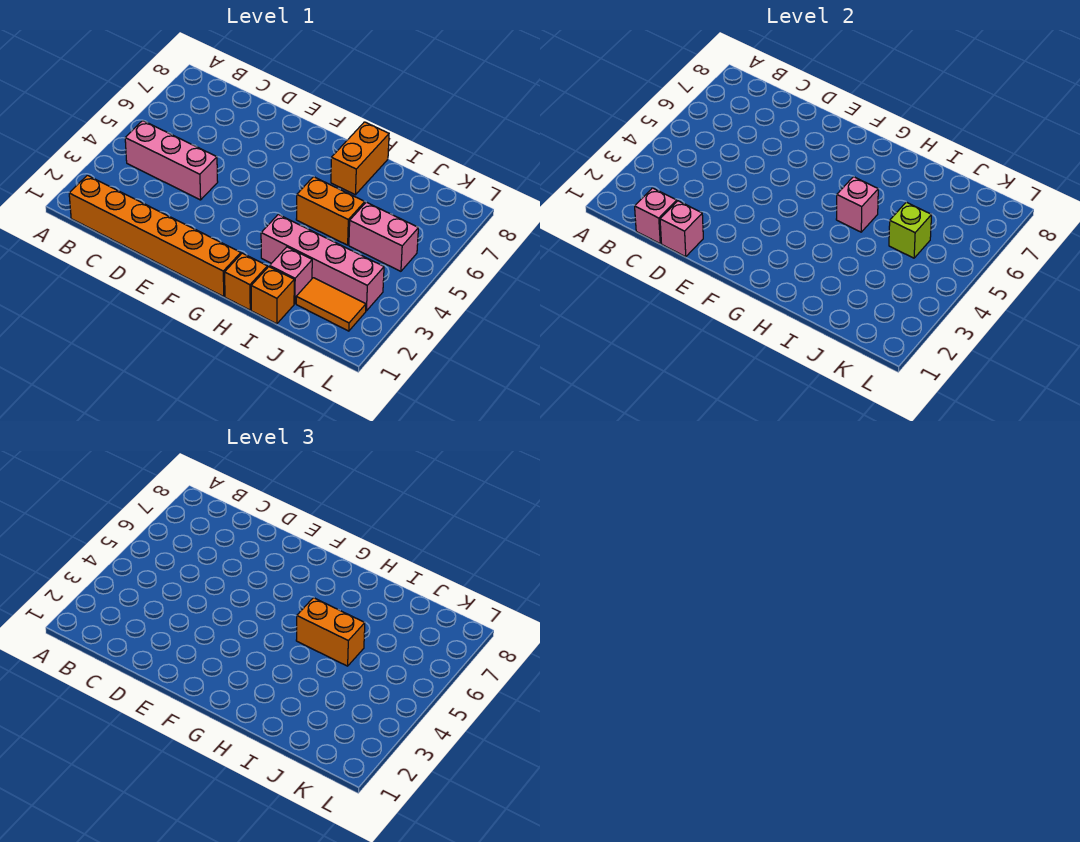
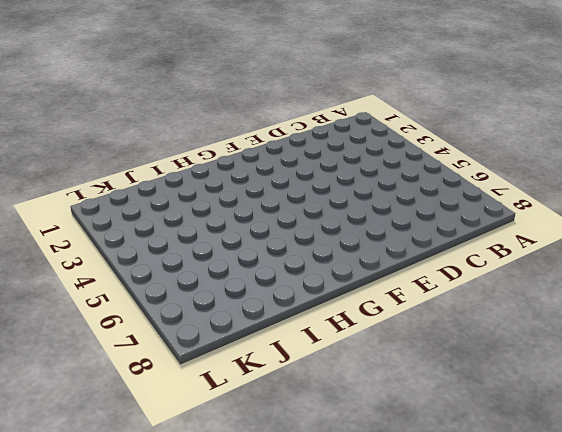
none -> orange 1x6 brick [69,175,241,297]
none -> pink 1x3 brick [125,121,218,200]
none -> orange 1x1 brick [225,253,267,310]

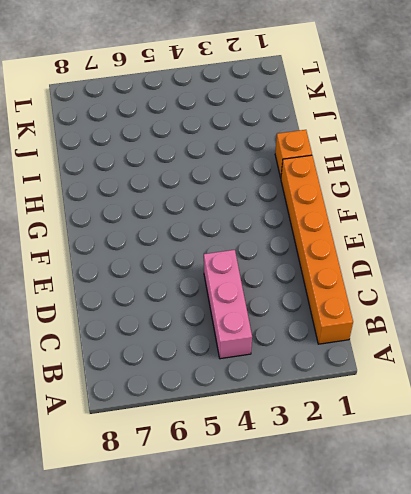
none -> pink 1x4 brick [261,214,384,311]
none -> orange 1x2 brick [296,177,365,245]
none -> orange 1x2 brick [331,122,389,195]

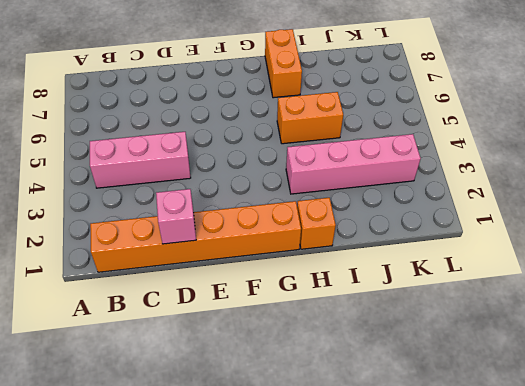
none -> orange 1x1 brick [251,267,294,324]
none -> pink 1x1 brick [270,247,312,304]
none -> orange 1x2 tile [296,278,366,331]

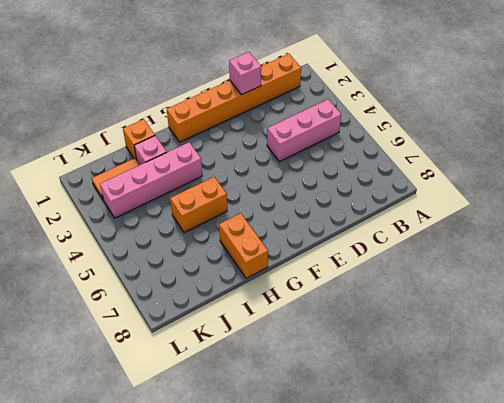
none -> orange 1x1 brick [225,253,267,310]
none -> pink 1x2 brick [349,202,418,271]
none -> pink 1x1 brick [635,188,677,243]

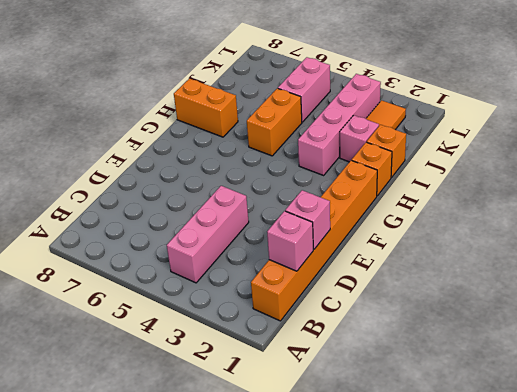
none -> pink 1x1 brick [836,177,878,232]
none -> lime 1x1 brick [889,202,932,258]
none -> orange 1x2 brick [296,598,365,666]

